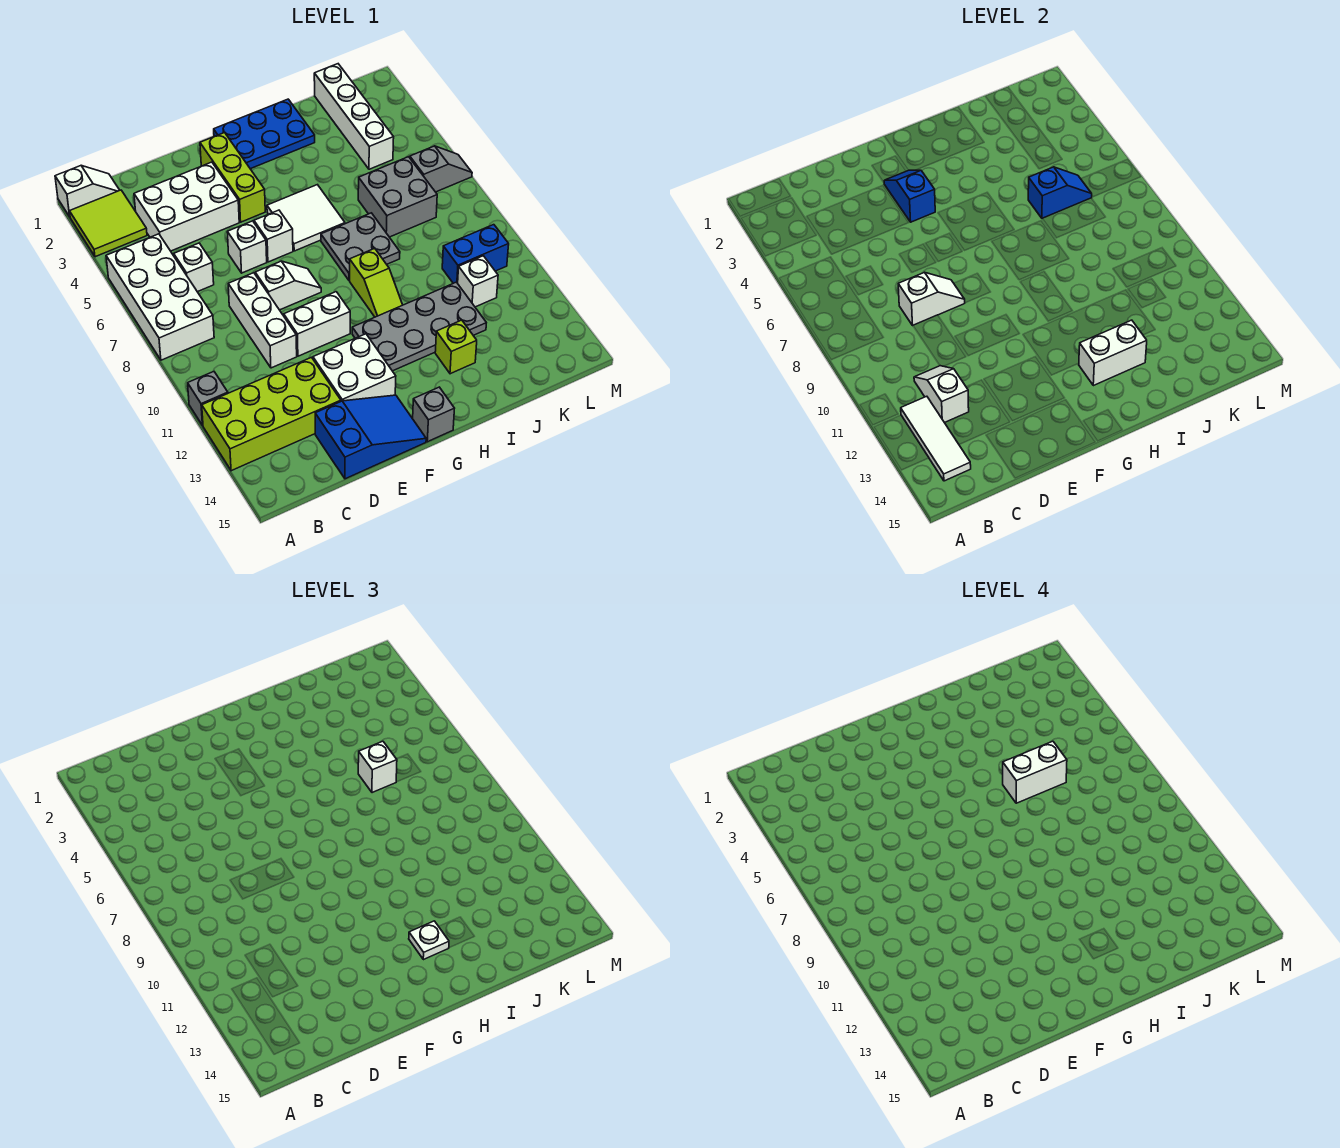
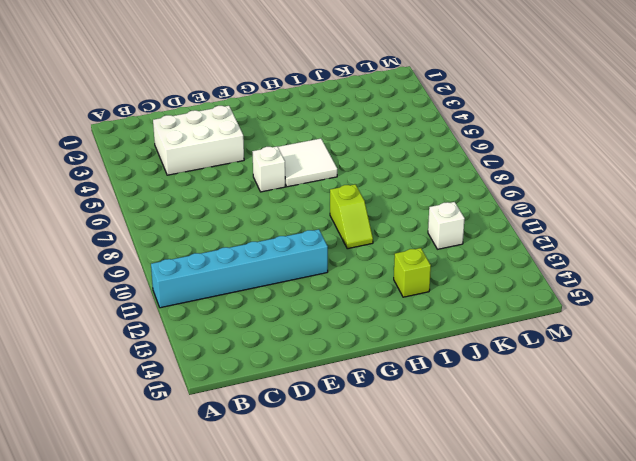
cyan 1x6 brick [151,229,328,308] -> grey 1x1 brick [188,371,228,426]
none -> white 1x2 slope [55,166,120,217]
none -> lime 2x2 tile [70,190,147,257]
none -> white 2x4 brick [106,234,214,360]
none -> lime 2x4 brick [202,357,341,471]

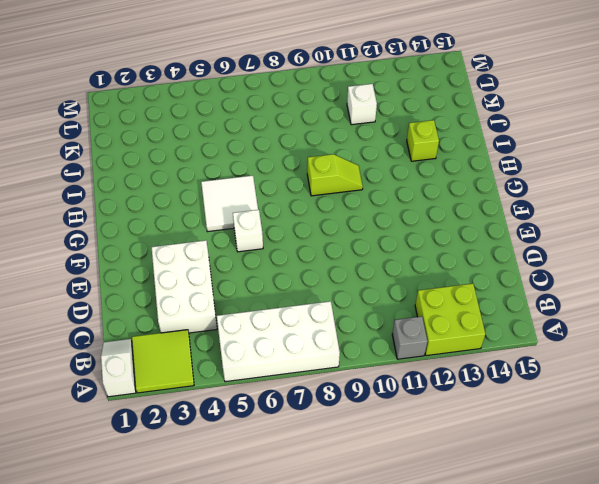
lime 2x2 brick [415,283,485,356] -> lime 2x4 brick [202,357,341,471]
none -> white 1x1 brick [174,243,214,292]
none -> white 1x3 brick [228,273,297,368]
none -> blue 2x3 slope [315,395,426,479]
none -> white 1x1 brick [227,221,267,273]

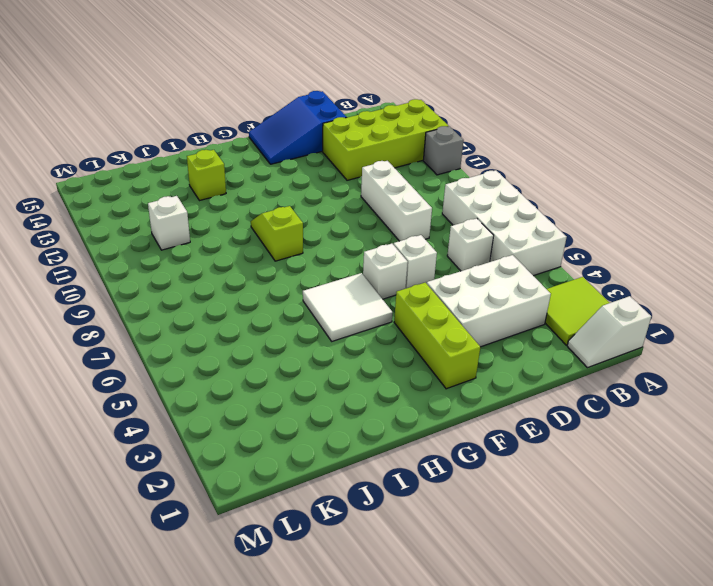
none -> white 1x2 slope [255,261,321,310]
none -> white 1x2 brick [284,292,350,356]
none -> white 2x2 brick [313,334,396,401]
none -> blue 2x3 plate [214,99,315,169]

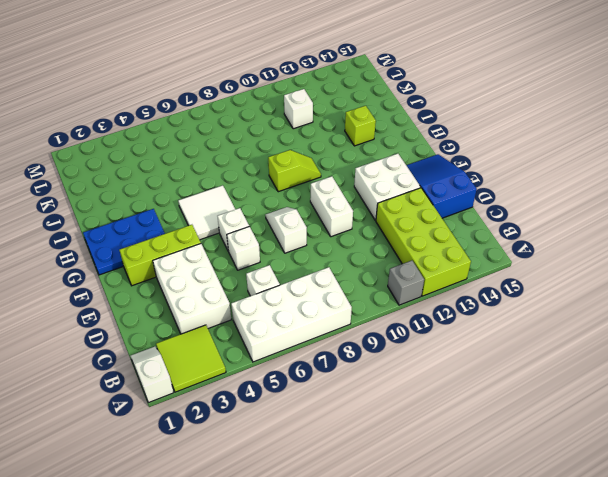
blue 2x3 plate [83,209,165,275] -> blue 2x3 plate turned to [214,99,315,169]
none -> white 1x3 brick [228,273,297,368]
none -> grey 2x4 plate [352,282,486,371]
none -> grey 1x1 brick [413,387,454,442]
none -> grey 2x2 plate [321,213,400,280]

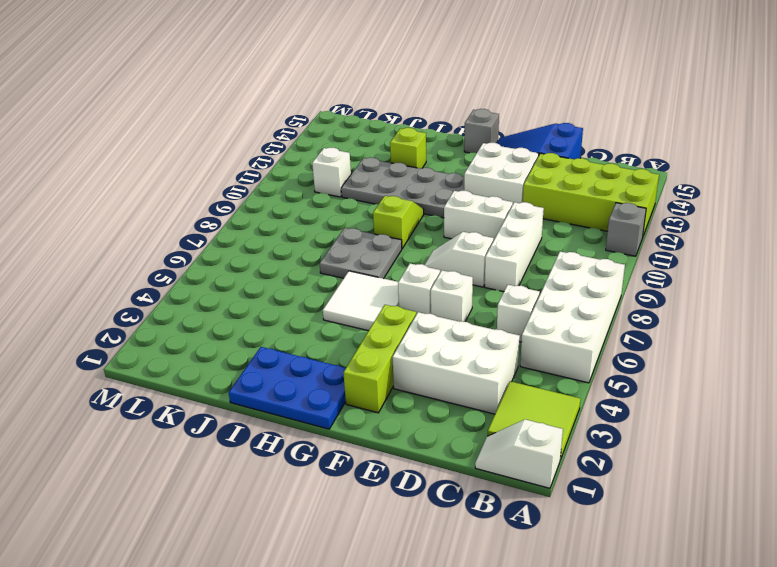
none -> grey 2x2 brick [358,157,437,237]
none -> white 1x4 brick [314,64,394,169]
none -> blue 1x2 brick [442,225,509,283]
none -> grey 1x2 slope [410,146,472,192]

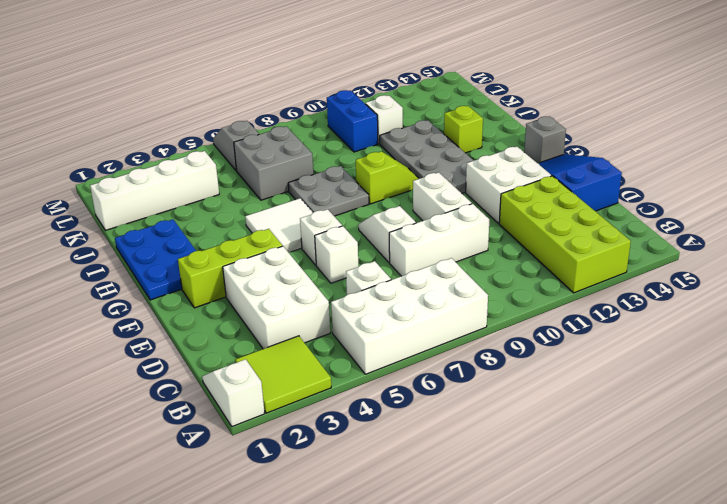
none -> grey 1x1 brick [188,371,228,426]
none -> white 1x3 tile [901,396,971,481]
none -> white 1x2 slope [914,366,969,423]
none -> white 1x2 slope [898,272,965,325]

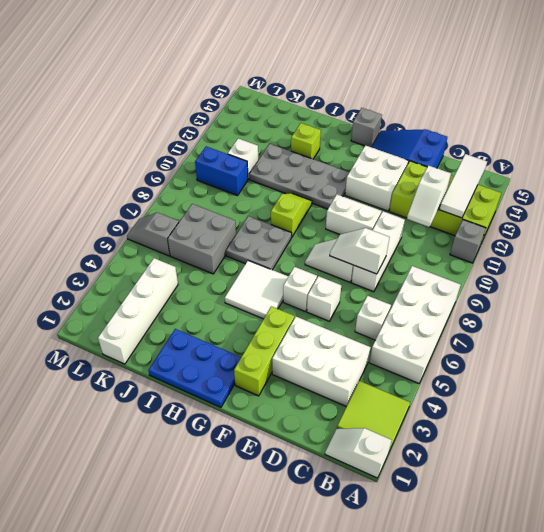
none -> blue 1x2 slope [884,170,935,222]
none -> white 1x2 brick [1079,320,1147,386]
none -> blue 1x2 slope [1028,167,1092,219]
none -> white 1x1 plate [409,921,449,960]

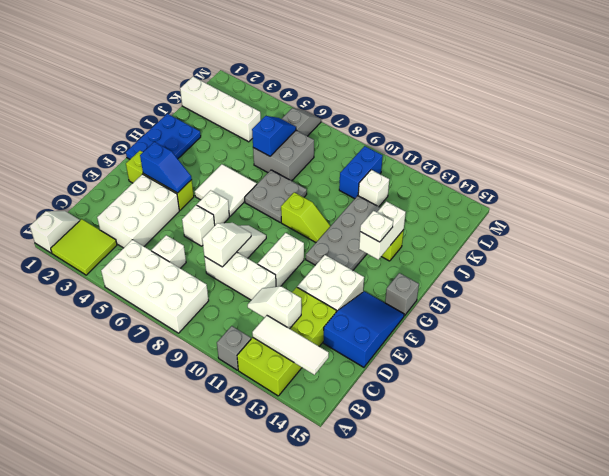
blue 1x2 slope [140,142,192,193] -> blue 1x2 slope turned to [884,170,935,222]
none -> white 1x1 brick [358,741,397,793]
none -> white 1x2 brick [1003,741,1067,803]

